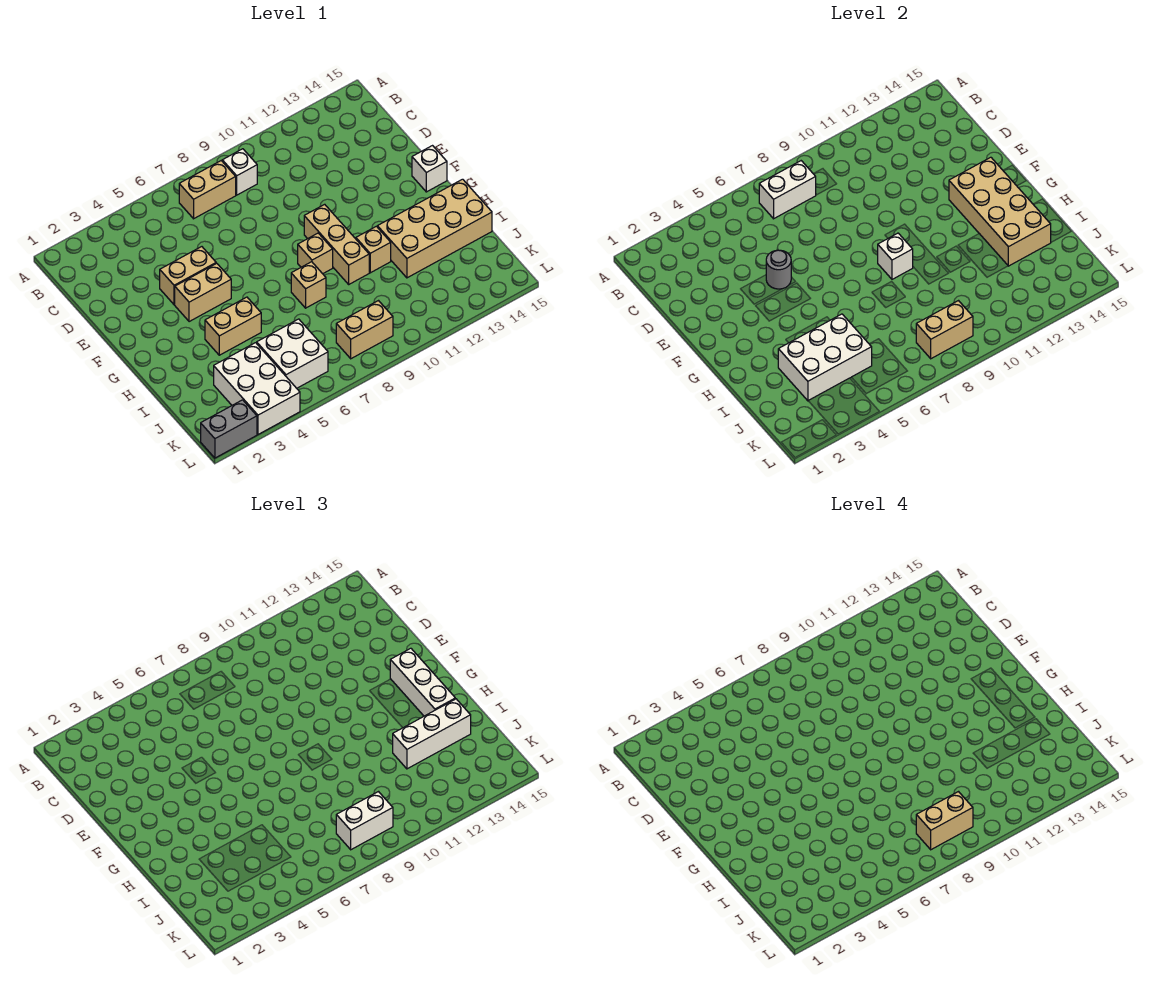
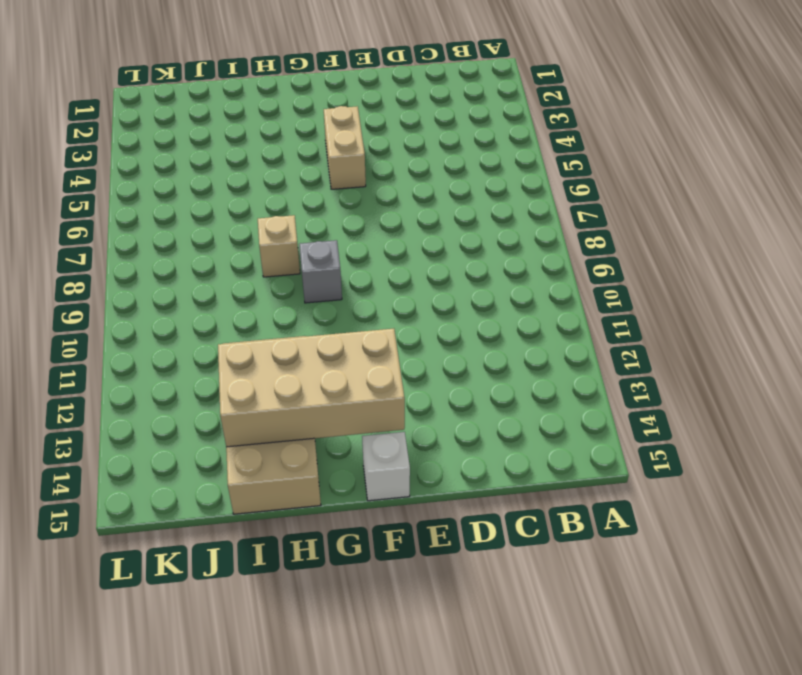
grey 1x1 brick [299,240,342,303] -> tan 1x1 brick [298,233,333,274]
none -> tan 1x2 brick [179,161,236,219]
none -> white 1x1 brick [222,149,257,195]
none -> tan 1x2 brick [160,247,216,305]

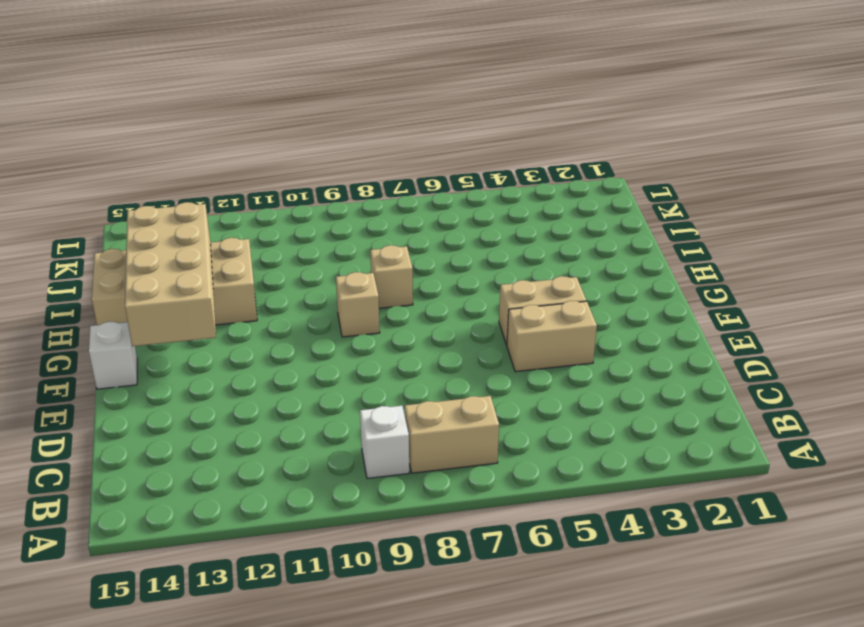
none -> tan 1x3 brick [304,204,369,284]
none -> tan 1x2 brick [205,297,261,355]
none -> tan 1x1 brick [356,226,391,273]

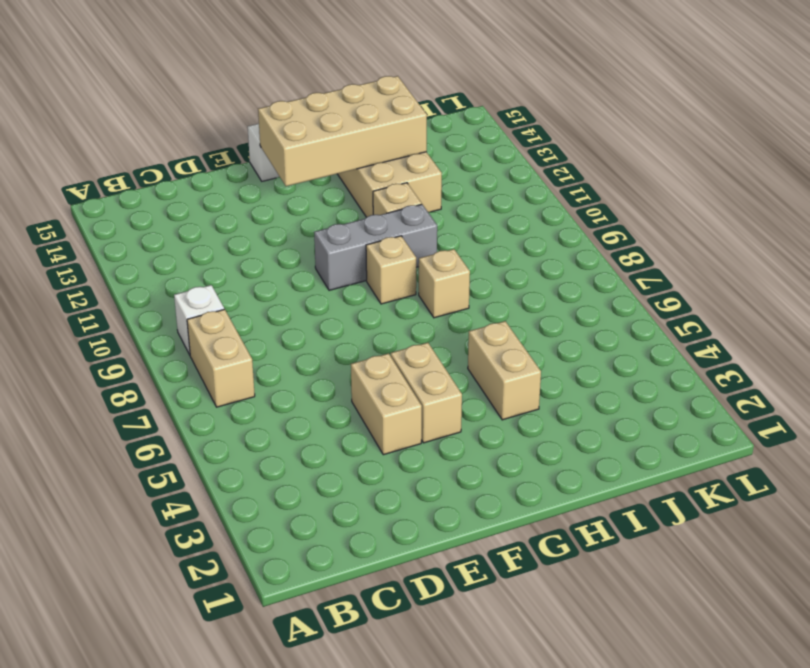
grey 1x3 brick [314,204,437,290] -> tan 1x3 brick [304,204,369,284]
none -> white 2x3 brick [214,343,300,434]
none -> white 2x2 brick [257,319,328,388]
none -> tan 1x2 brick [336,301,393,359]

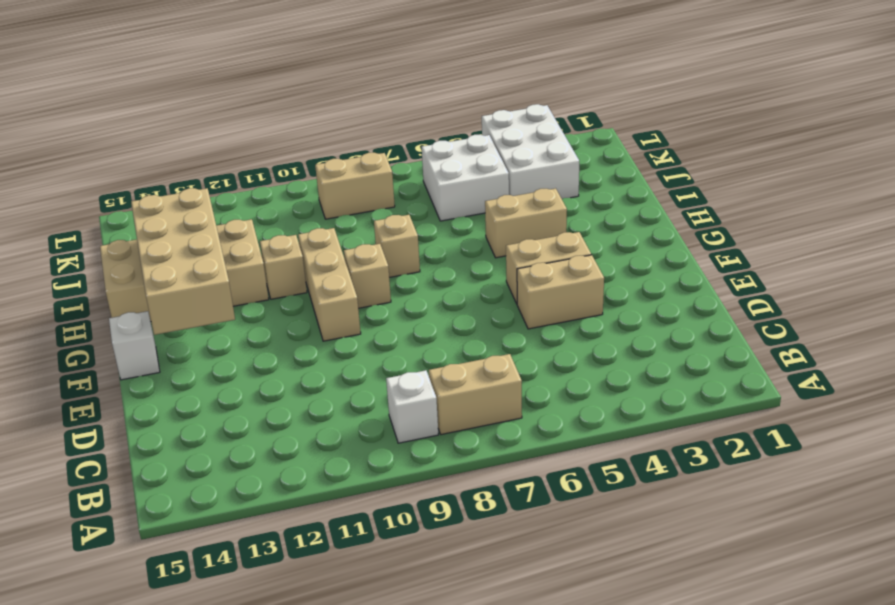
none -> grey 1x2 brick [201,400,257,458]
none -> white 1x2 brick [759,161,816,219]
none -> grey 1x1 round brick [766,250,791,289]

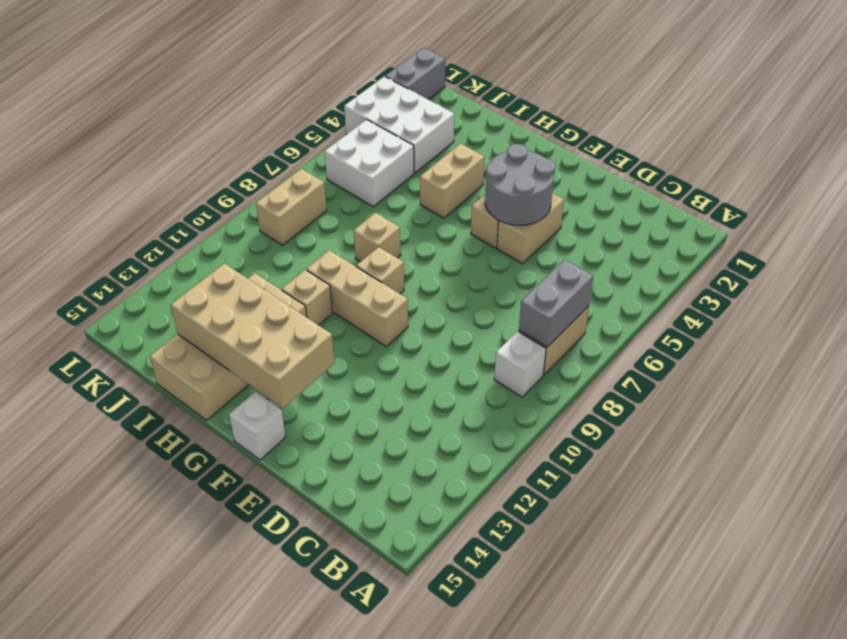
grey 1x2 brick [519,260,593,347] -> white 1x2 brick [759,161,816,219]
grey 2x2 round brick [485,144,555,225] -> grey 1x1 round brick [766,250,791,289]
none -> white 1x1 brick [878,233,913,279]
none -> white 2x3 brick [778,314,872,401]
none -> tan 1x2 brick [916,301,973,359]

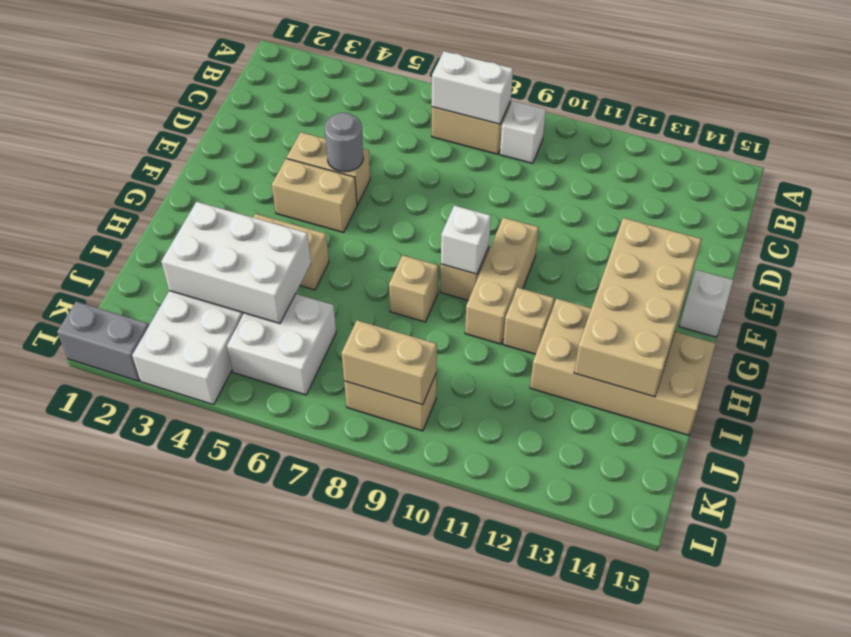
none -> white 1x3 brick [390,648,455,716]
none -> white 1x3 brick [393,699,471,769]
none -> white 1x2 brick [336,792,393,850]

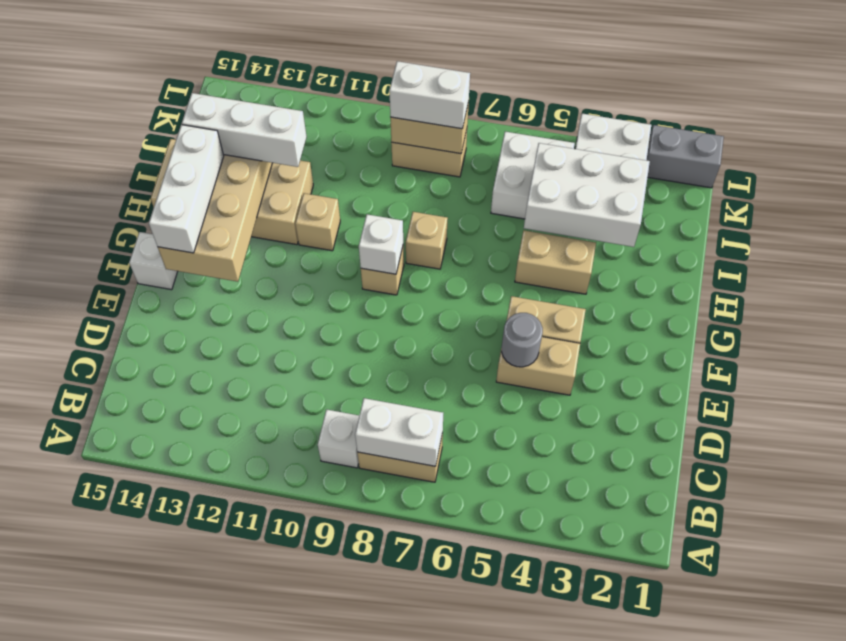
none -> tan 1x3 brick [304,204,369,284]
none -> tan 1x2 brick [916,792,973,850]

